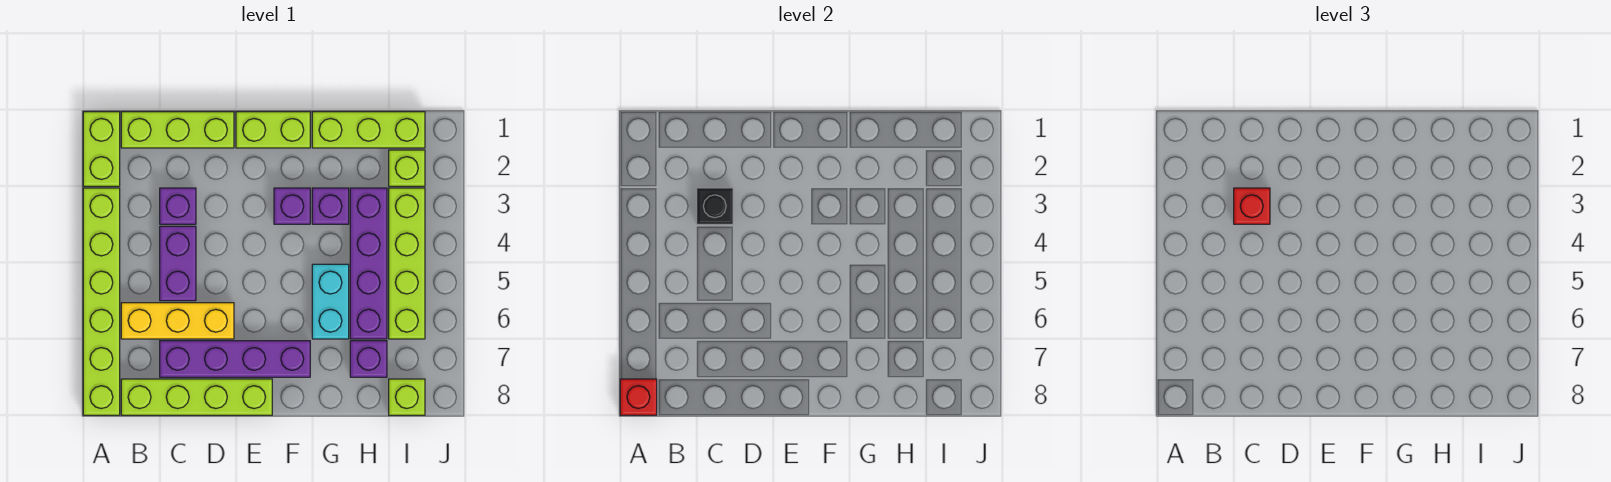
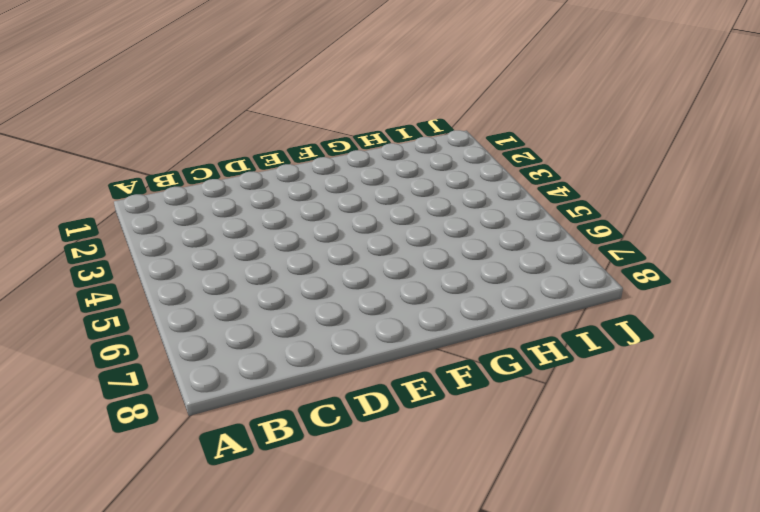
none -> lime 1x2 brick [83,112,120,186]
none -> lime 1x6 brick [83,188,120,415]
none -> lime 1x3 brick [121,112,234,148]

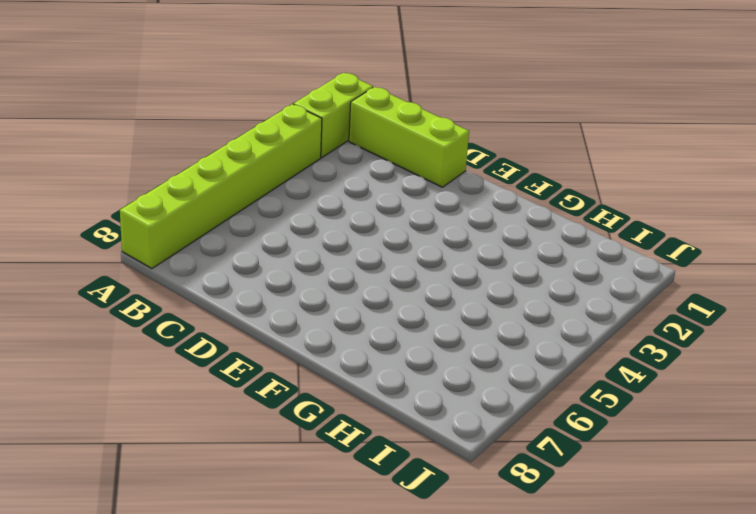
none -> yellow 1x3 brick [121,303,234,339]
none -> lime 1x4 brick [121,379,272,415]
none -> purple 1x1 brick [160,188,196,224]

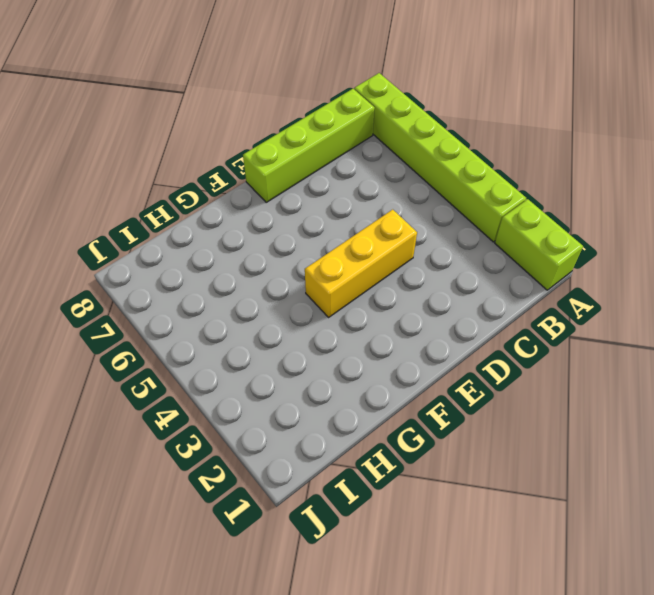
yellow 1x3 brick [305,210,417,317] -> yellow 1x3 brick moved to [121,303,234,339]
none -> lime 1x3 brick [121,112,234,148]
none -> purple 1x1 brick [160,188,196,224]
none -> purple 1x2 brick [160,226,196,301]

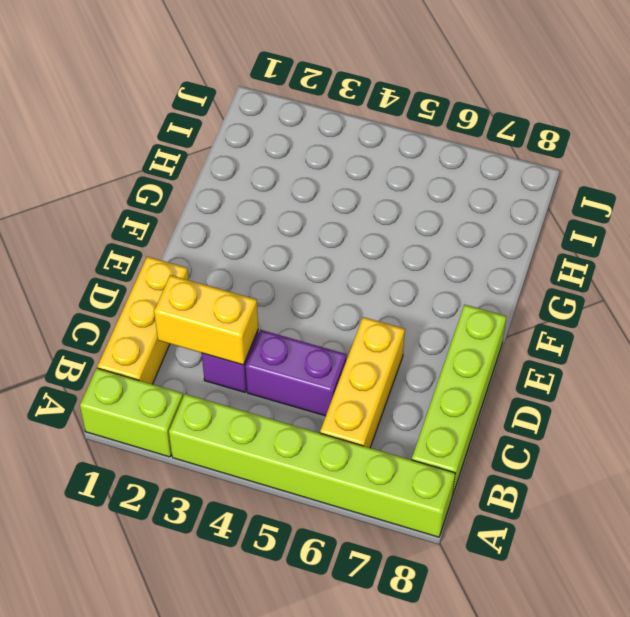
yellow 1x3 brick [98,257,189,384] -> lime 1x3 brick [121,112,234,148]
yellow 1x2 brick [154,275,258,365] -> black 1x1 brick [697,188,733,224]
none -> purple 1x4 brick [160,341,310,377]
none -> lime 1x2 brick [236,112,310,148]
none -> purple 1x1 brick [274,188,310,224]

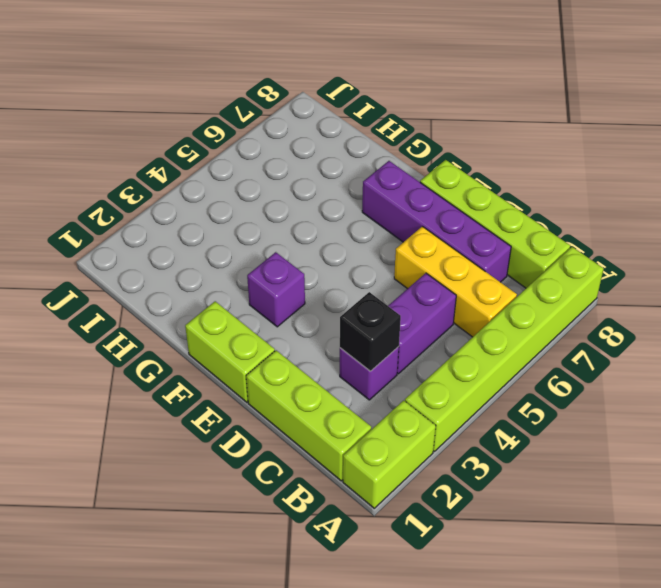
none -> lime 1x3 brick [312,112,425,148]
none -> purple 1x1 brick [312,188,349,224]
none -> cyan 1x2 brick [312,264,349,339]

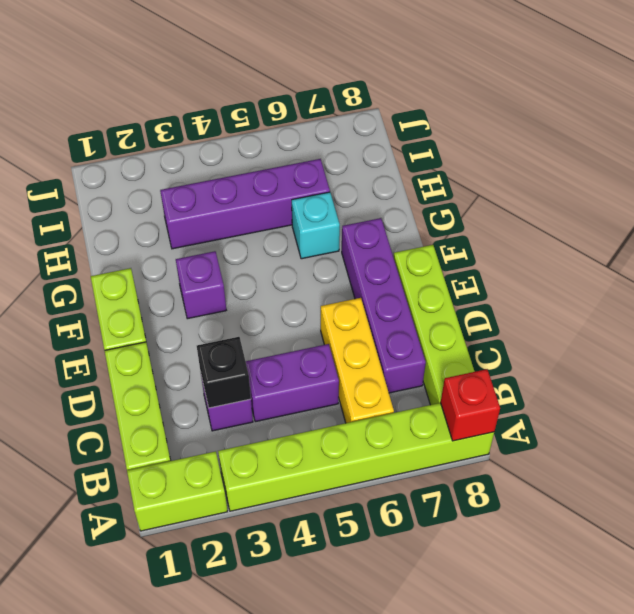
cyan 1x1 brick [292,192,340,259] -> cyan 1x2 brick [312,264,349,339]
none -> lime 1x3 brick [312,112,425,148]
none -> purple 1x1 brick [312,188,349,224]
none -> purple 1x1 brick [350,341,387,377]

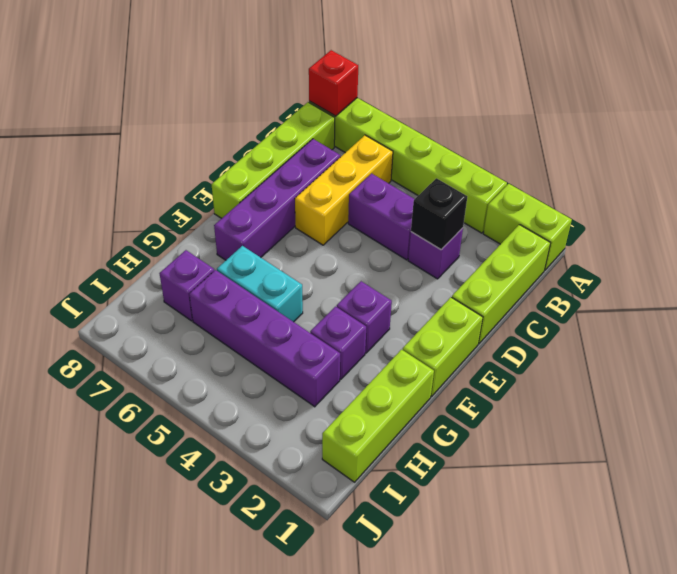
none -> lime 1x1 brick [389,150,425,186]
none -> lime 1x4 brick [389,188,425,339]
none -> lime 1x1 brick [389,379,425,415]

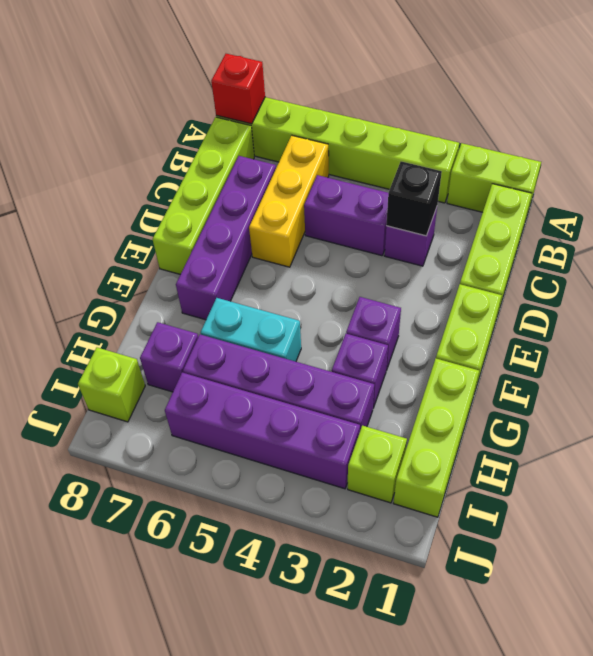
purple 1x4 brick [165,373,360,489] -> lime 1x4 brick [389,188,425,339]
none -> red 1x1 brick [1234,188,1270,224]

